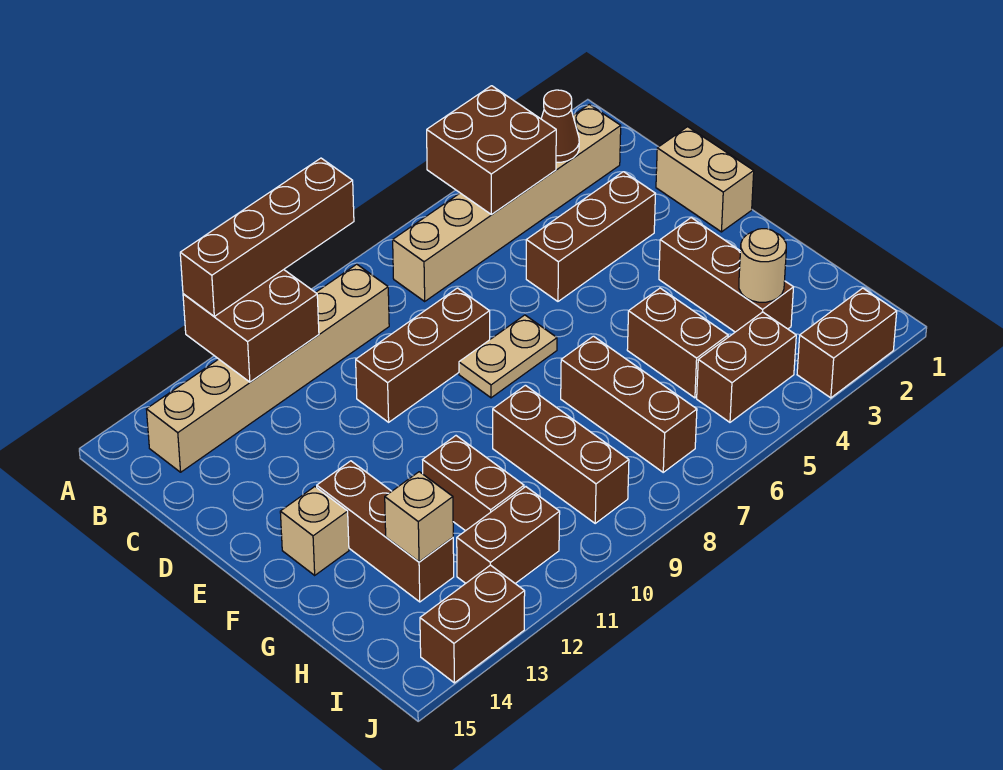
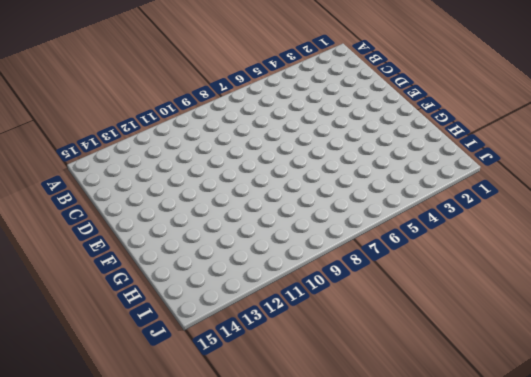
none -> tan 1x6 brick [393,104,621,301]
none -> tan 1x6 brick [146,264,389,472]
none -> tan 1x2 brick [656,127,754,232]

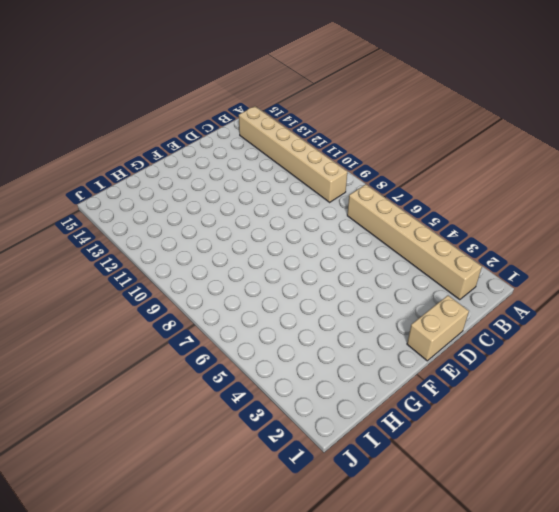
none -> brown 1x3 brick [526,172,655,301]
none -> brown 1x3 brick [356,288,490,422]
none -> tan 1x2 plate [459,315,557,398]

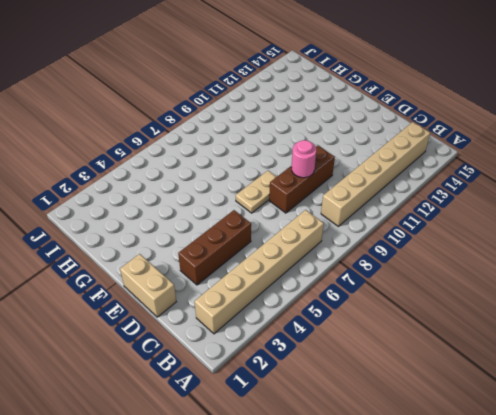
pink 1x1 round brick [292,140,316,178] -> none
none -> brown 1x3 brick [659,218,794,332]
none -> brown 1x3 brick [317,461,454,602]
none -> tan 1x1 brick [280,487,349,575]

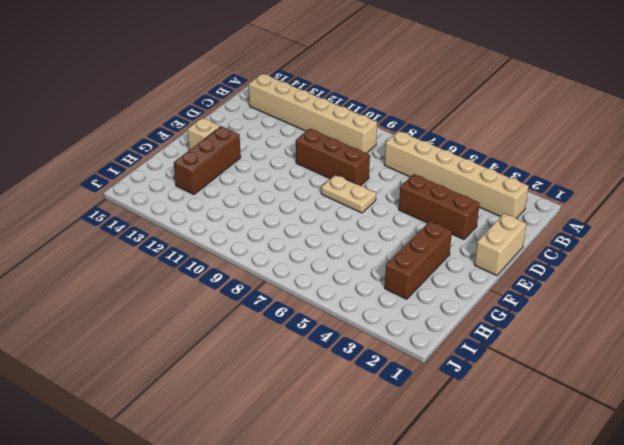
none -> brown 1x2 brick [627,288,728,398]
none -> brown 1x3 brick [561,336,697,472]
none -> brown 1x3 brick [493,385,629,523]

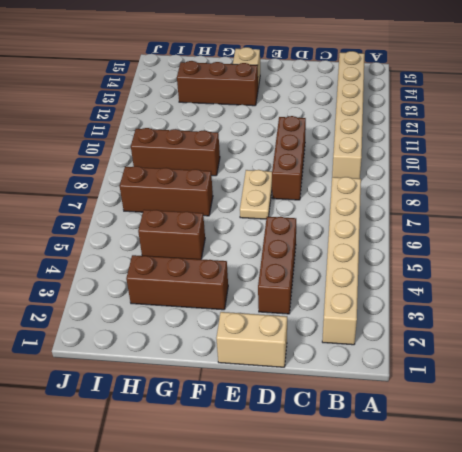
none -> brown 1x2 brick [423,436,524,531]
none -> brown 1x2 brick [697,312,796,422]
none -> brown 1x2 brick [457,487,560,584]

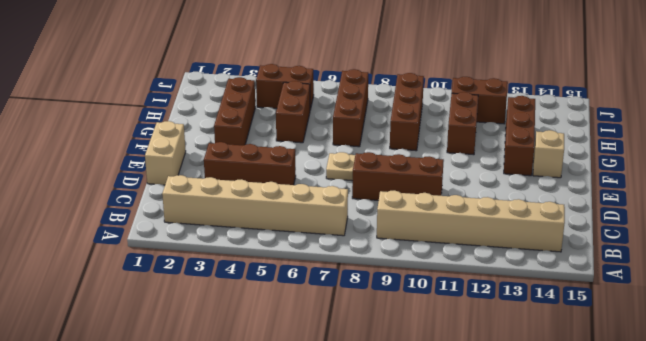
none -> brown 1x2 brick [797,288,897,398]
none -> brown 1x2 brick [420,565,525,683]
none -> brown 2x2 brick [427,86,556,214]

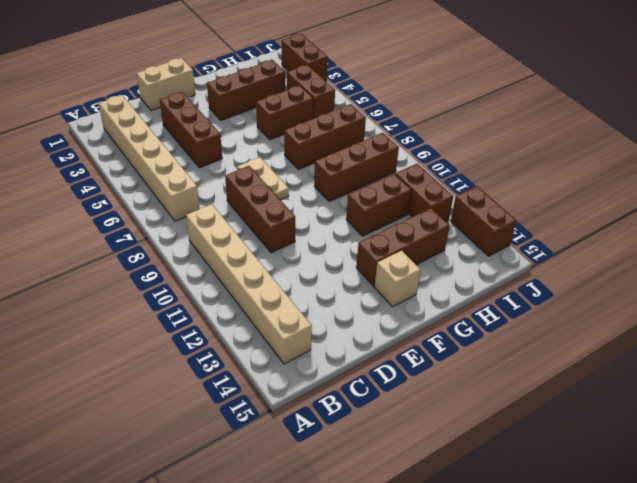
none -> brown 2x2 brick [427,86,556,214]
none -> brown 2x2 brick [183,270,319,382]
none -> brown 1x1 cone [541,90,579,162]

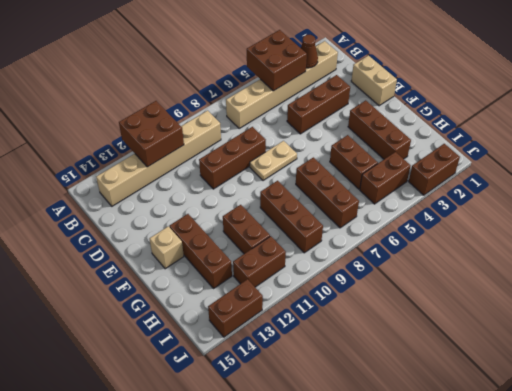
none -> tan 1x1 round brick [739,229,786,302]
none -> tan 1x1 brick [385,472,453,562]
none -> brown 1x4 brick [180,158,354,316]

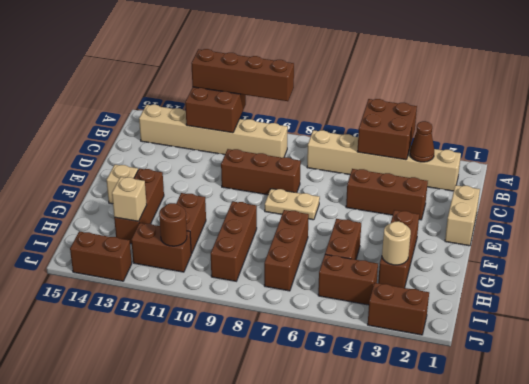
brown 1x1 round brick [159,203,187,246] -> none

